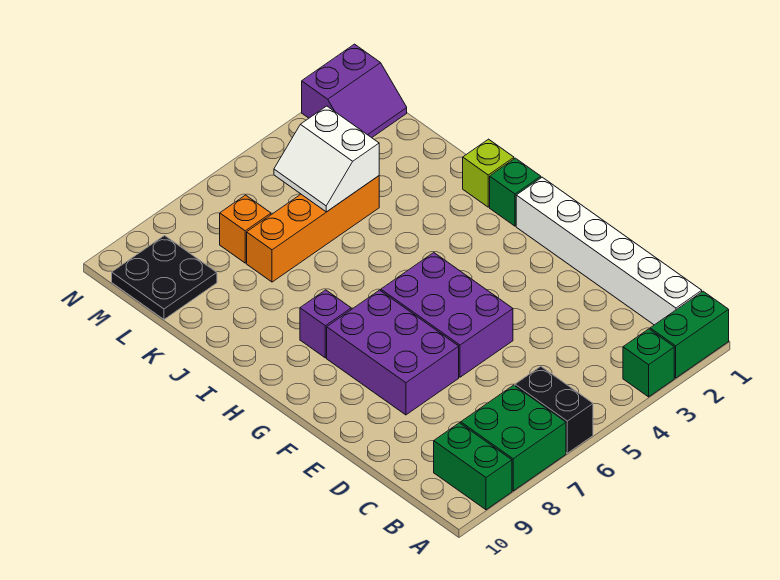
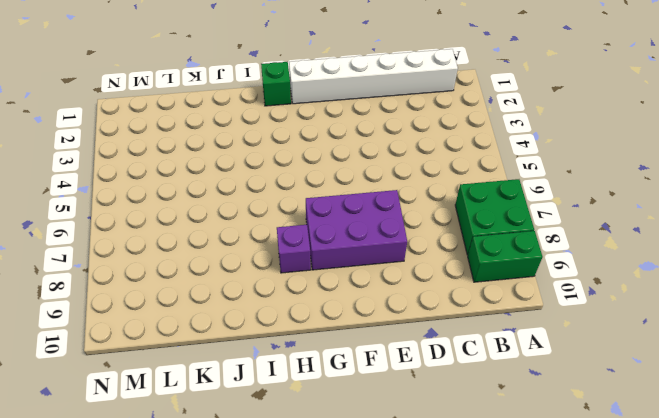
none -> green 1x2 brick [650,291,729,378]
none -> green 1x1 brick [623,329,674,397]
none -> black 1x2 brick [515,366,593,453]

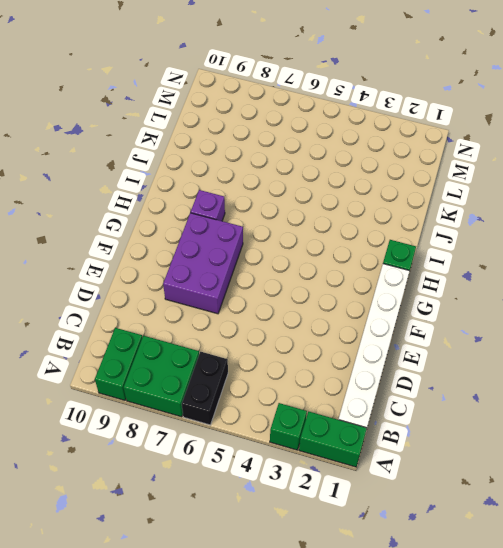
none -> purple 2x3 brick [381,253,513,377]
none -> lime 1x1 brick [463,139,514,207]
none -> orange 1x4 brick [247,176,379,282]

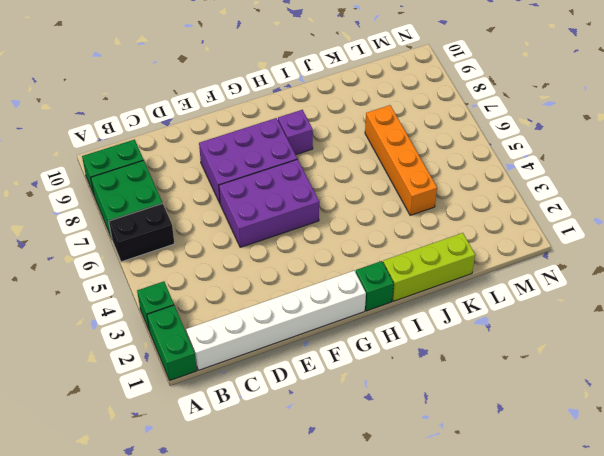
lime 1x3 brick [383,233,475,301] -> lime 1x1 brick [463,139,514,207]
none -> orange 1x1 brick [220,195,271,263]
none -> black 2x2 plate [112,236,217,319]
none -> purple 2x2 slope [302,44,407,138]

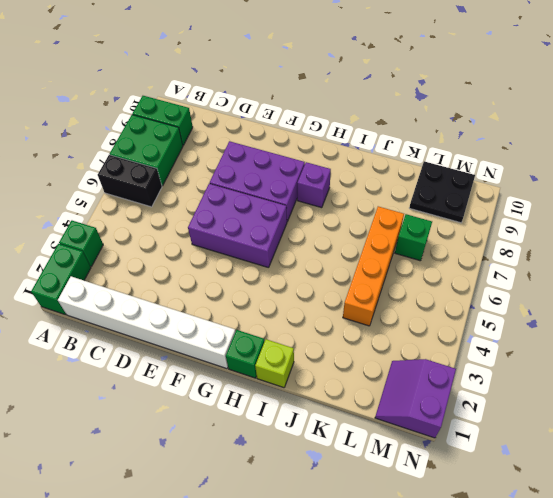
green 1x1 brick [395,214,432,261] -> orange 1x1 brick [220,195,271,263]
none -> white 2x2 slope [274,106,379,212]

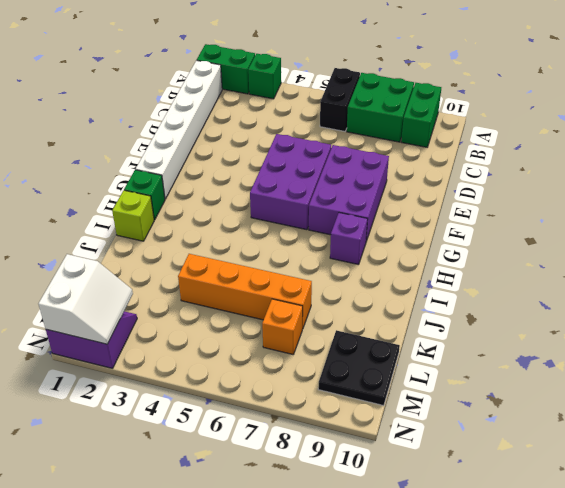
white 2x2 slope [39,254,133,344] -> white 2x2 slope moved to [274,106,379,212]

